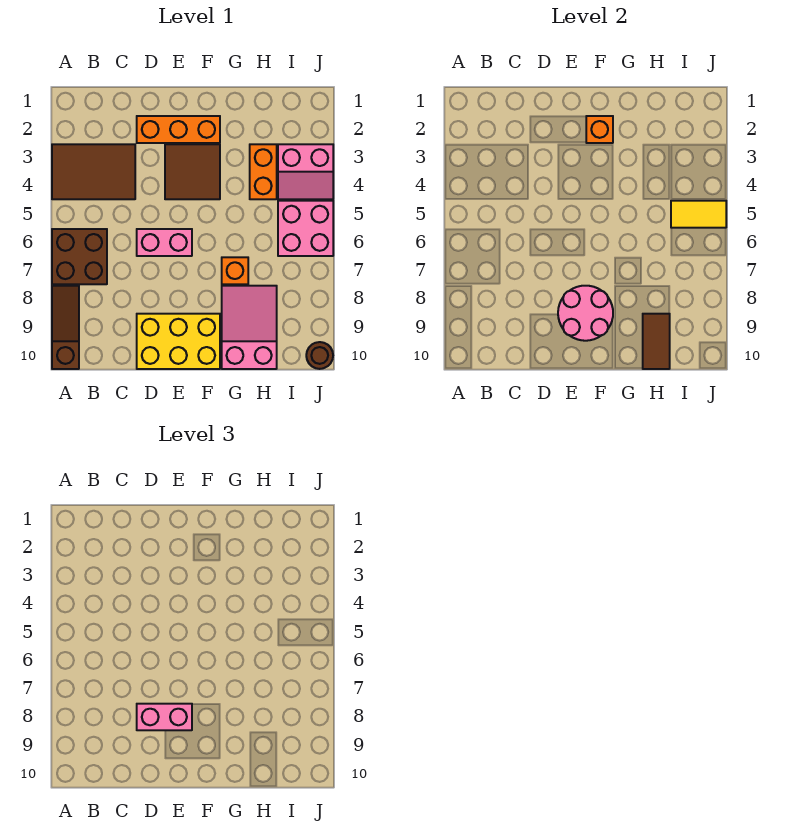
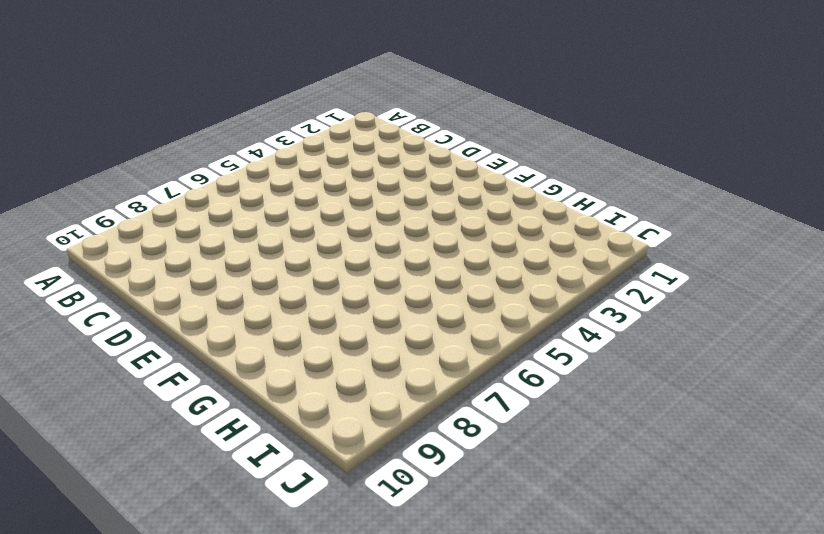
none -> brown 2x3 tile [52,144,135,199]
none -> brown 2x2 brick [52,229,107,284]
none -> brown 1x3 slope [52,286,79,369]

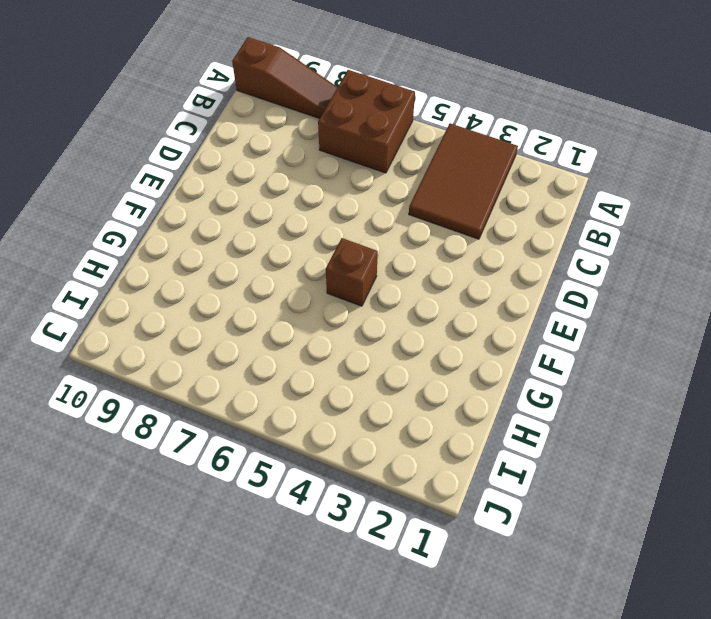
brown 1x1 brick [326,238,378,306] -> none
none -> orange 1x3 brick [137,116,220,143]
none -> pink 1x2 brick [137,229,192,256]
none -> yellow 2x3 brick [137,314,220,369]

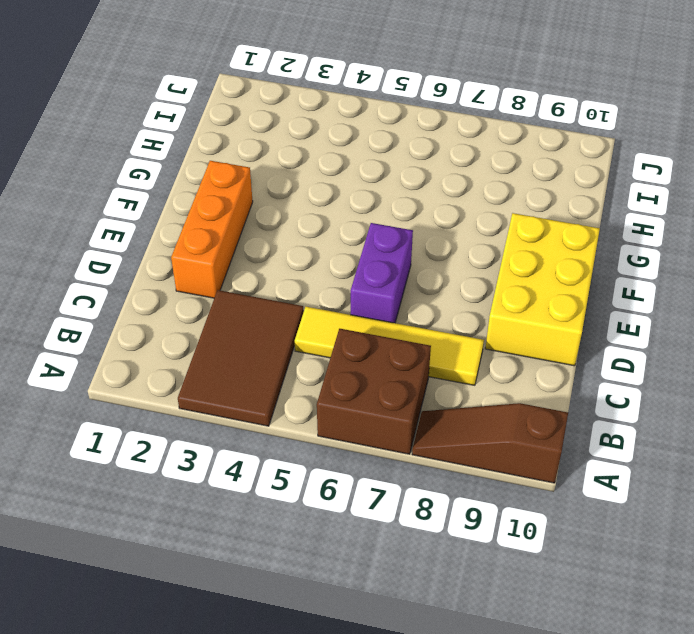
yellow 1x4 tile [295,307,484,385] -> none
purple 1x2 brick [351,223,413,323] -> pink 1x2 brick [137,229,192,256]
none -> brown 2x2 tile [165,144,220,199]
none -> orange 1x1 brick [222,257,248,284]
none -> pink 2x3 slope [222,286,277,369]

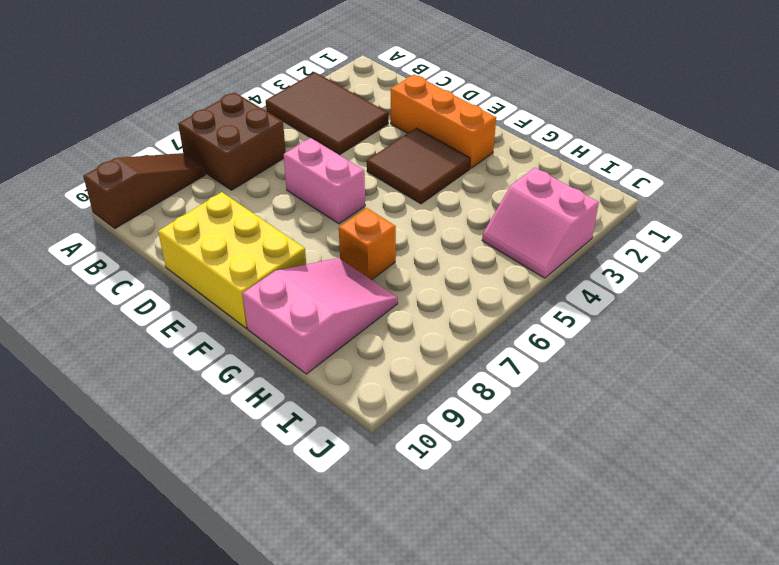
none -> orange 1x2 brick [250,144,277,199]
none -> pink 2x2 brick [278,201,333,256]
none -> brown 1x1 round brick [306,342,333,369]

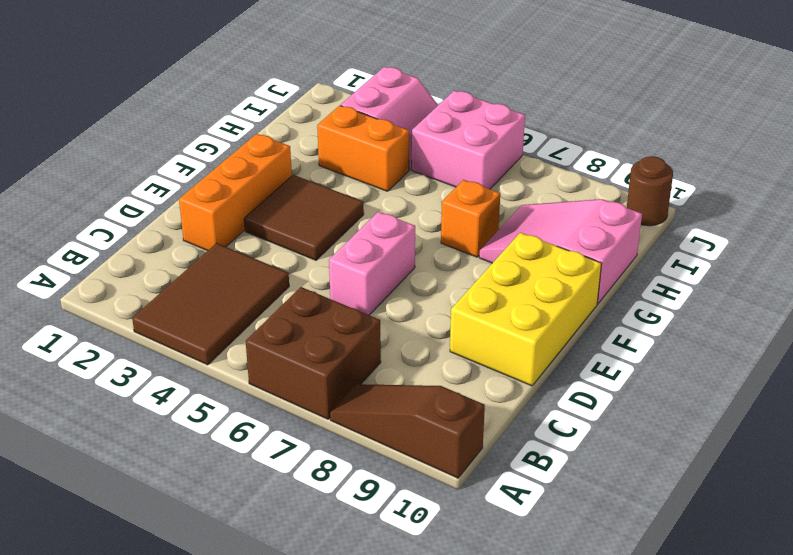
none -> pink 2x2 round brick [558,286,613,341]
none -> orange 1x1 brick [586,116,613,143]
none -> brown 1x2 tile [643,314,670,369]

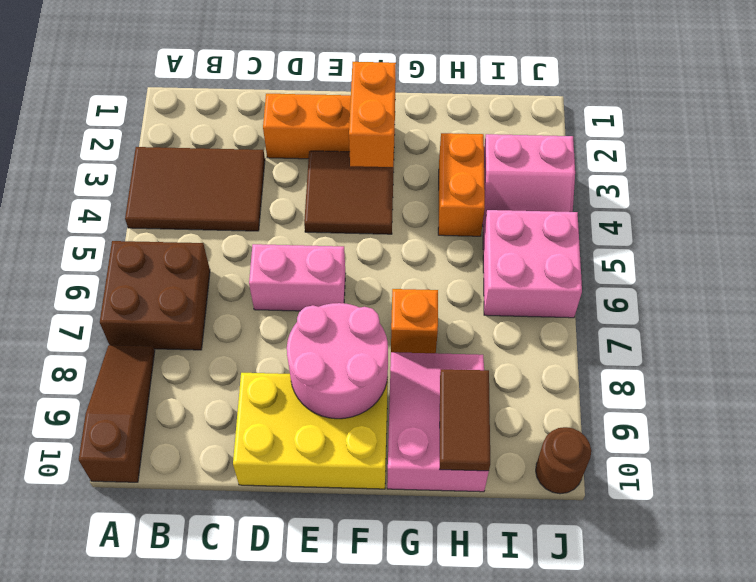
orange 1x2 brick [349,62,396,167] -> orange 1x1 brick [586,116,613,143]
none -> yellow 1x2 tile [671,201,726,228]
none -> pink 1x2 brick [137,704,192,730]

